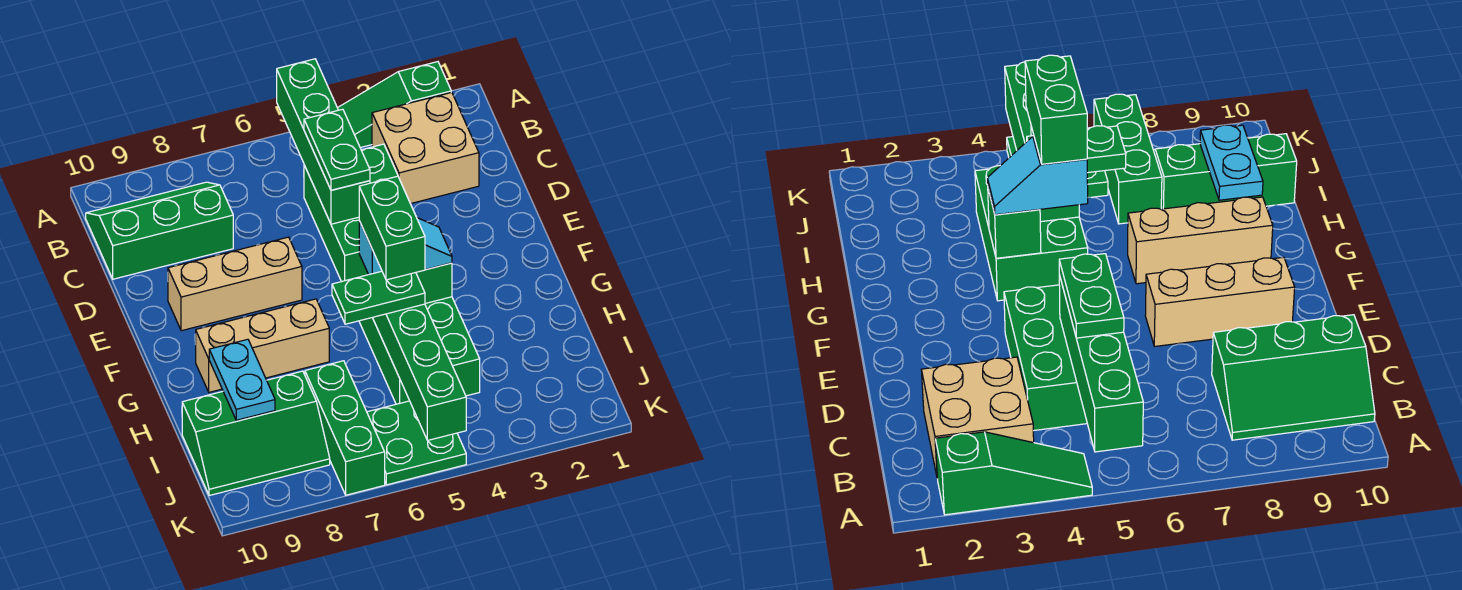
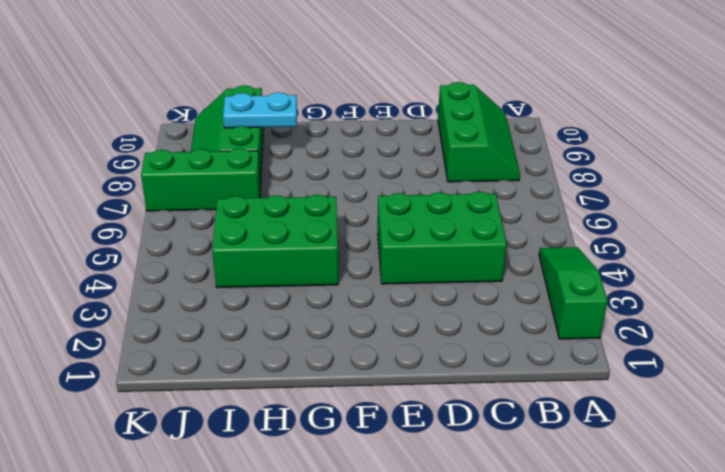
none -> tan 2x2 brick [372,92,479,204]
none -> tan 1x3 brick [168,237,302,331]
none -> tan 1x3 brick [196,299,329,392]

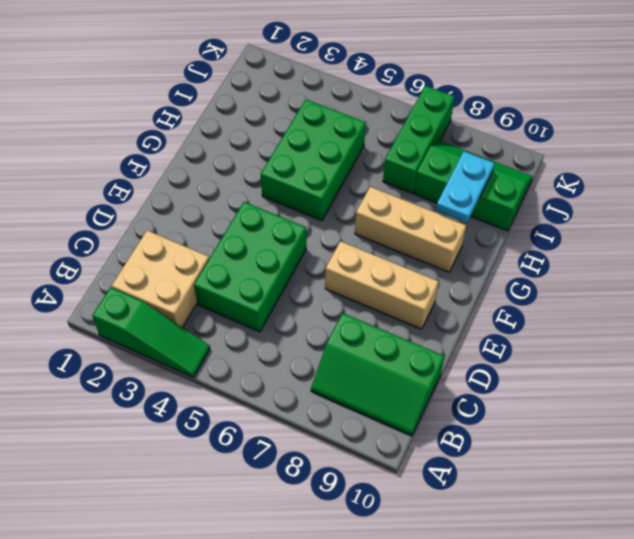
none -> green 2x2 plate [367,401,466,485]
none -> green 1x4 brick [277,59,370,224]
none -> green 1x1 brick [416,263,452,303]

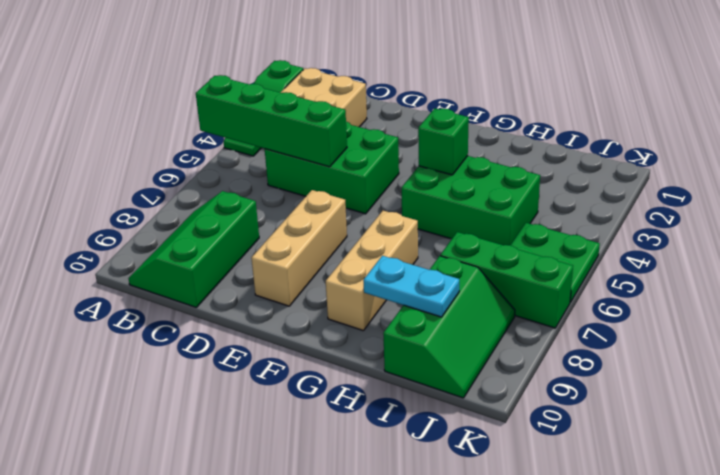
none -> green 1x4 brick [373,304,466,440]
none -> green 1x2 plate [304,109,370,190]
none -> cyan 1x2 slope [359,218,452,275]

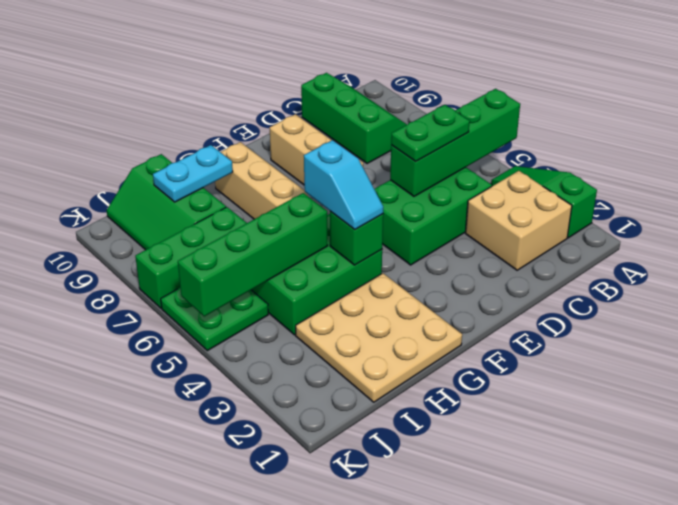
tan 3x3 plate [296,273,462,402] -> none
none -> green 1x2 plate [332,271,425,324]
none -> green 1x2 brick [359,176,425,280]

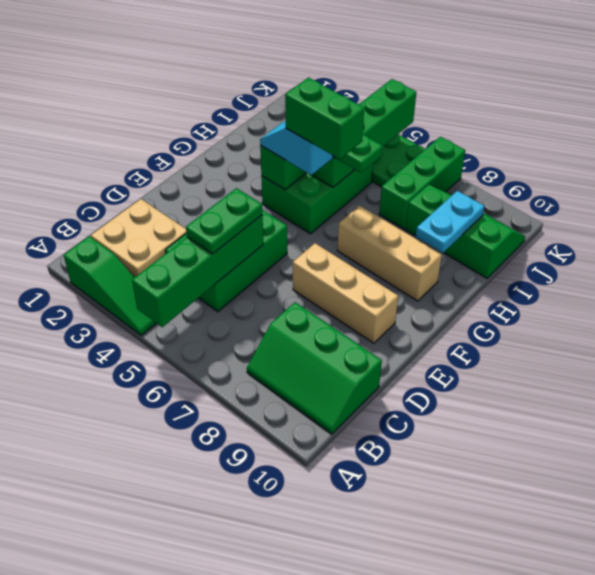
green 1x2 brick [285,78,364,159] -> green 1x2 brick turned to [359,176,425,280]

